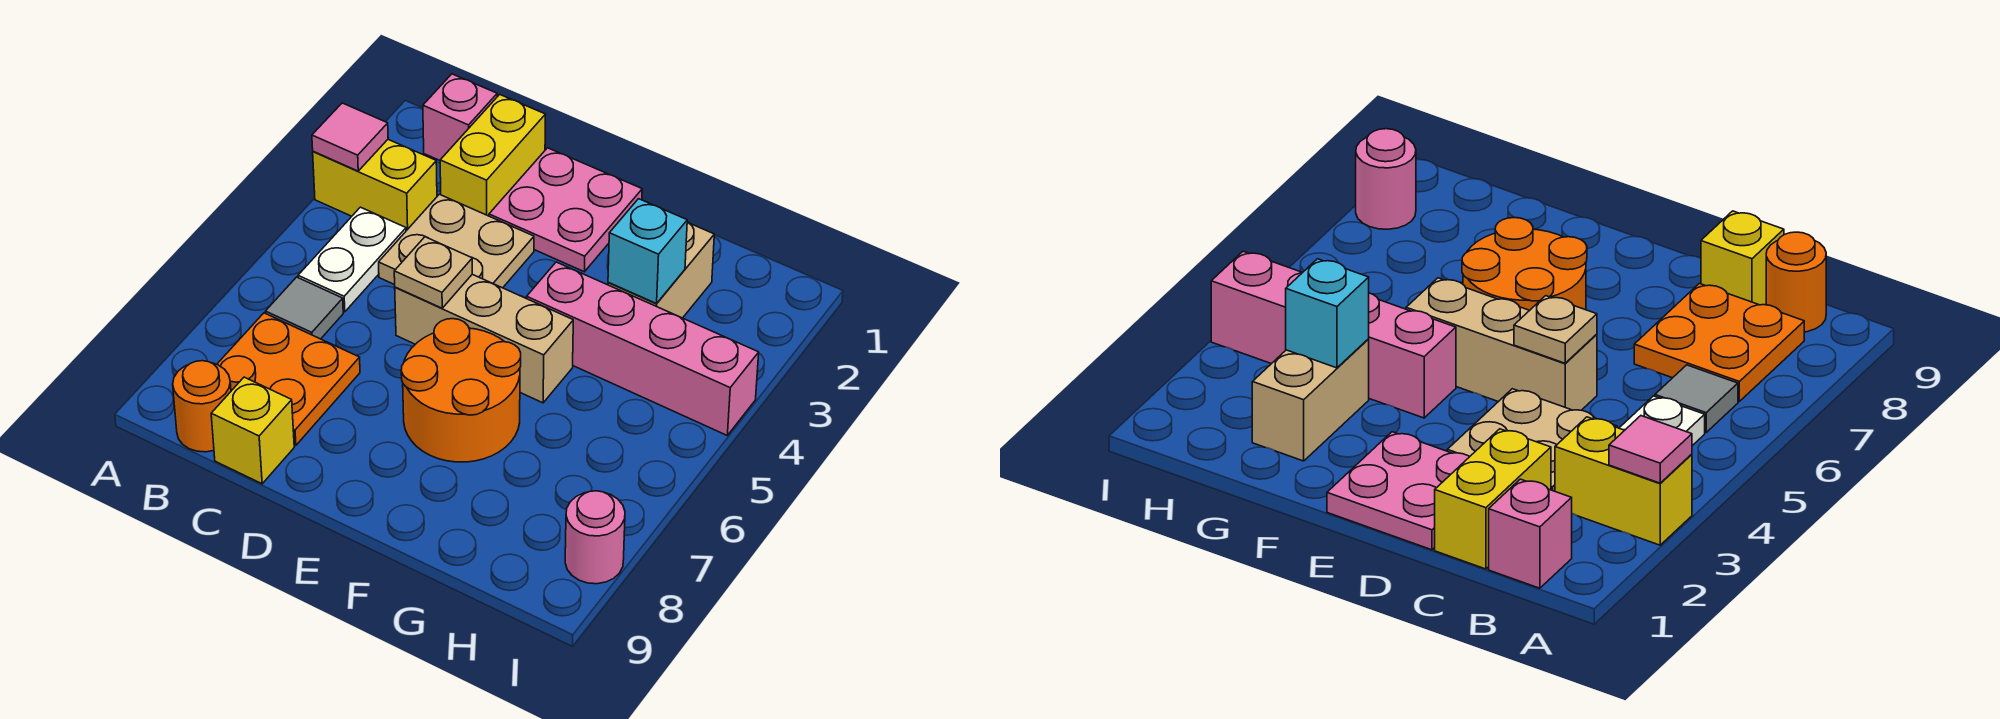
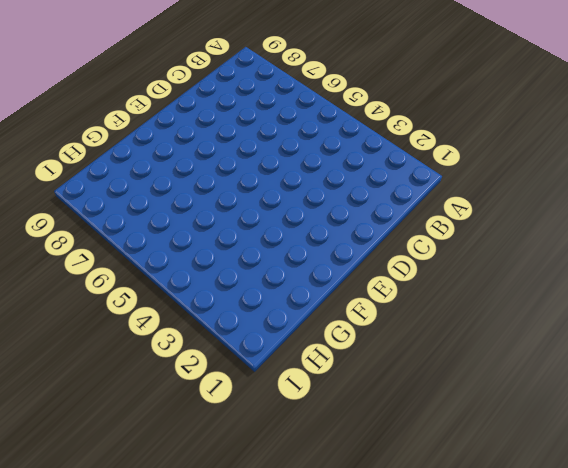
none -> yellow 1x2 brick [313,140,437,231]
none -> pink 1x1 brick [423,74,497,160]
none -> white 1x2 plate [298,207,406,312]

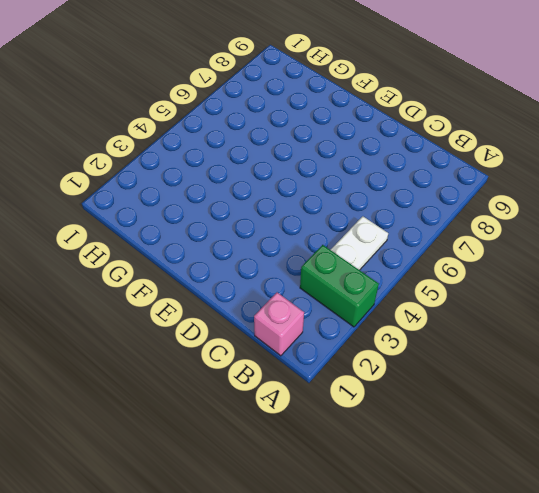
green 1x2 brick [300,245,379,327] -> yellow 1x2 brick [313,140,437,231]
none -> grey 1x1 tile [265,277,343,339]
none -> orange 2x2 plate [217,313,360,445]
none -> orange 1x1 round brick [173,361,231,452]

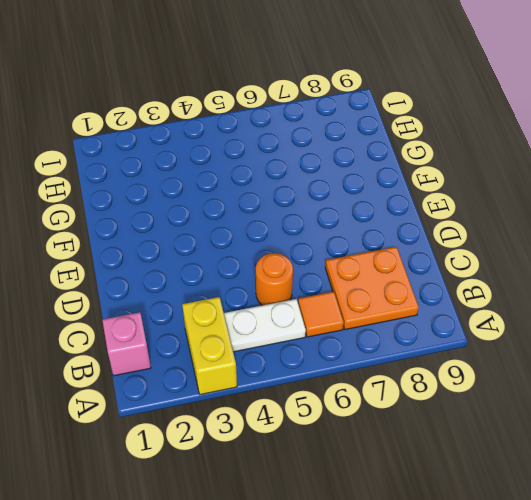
orange 1x1 tile [298,292,344,337] -> grey 1x1 tile [265,277,343,339]
orange 1x1 round brick [256,253,293,305] -> orange 1x1 round brick moved to [173,361,231,452]
none -> yellow 1x2 brick [440,94,546,216]
none -> tan 2x2 plate [379,194,534,288]
none -> yellow 1x1 brick [211,377,294,484]

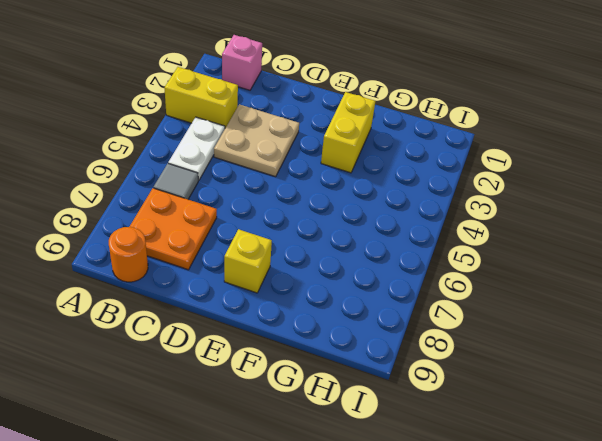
yellow 1x1 brick [224,229,272,293] -> yellow 1x1 brick moved to [211,377,294,484]
yellow 1x2 brick [321,92,375,173] -> yellow 1x2 brick moved to [440,94,546,216]
none -> pink 2x2 plate [489,148,642,272]
none -> tan 1x3 brick [395,274,573,403]
none -> orange 2x2 round brick [401,319,521,462]

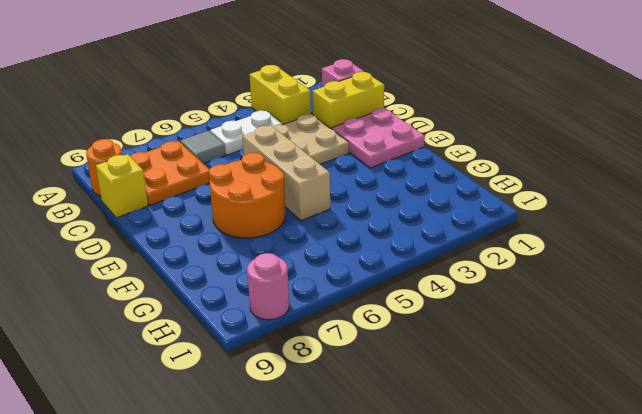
none -> pink 1x4 brick [527,262,759,435]
none -> tan 1x2 brick [608,222,714,318]
none -> pink 1x1 tile [312,103,388,171]

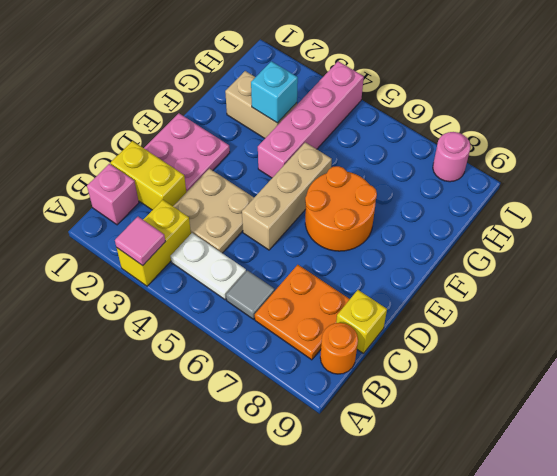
none -> tan 1x1 plate [394,237,472,308]

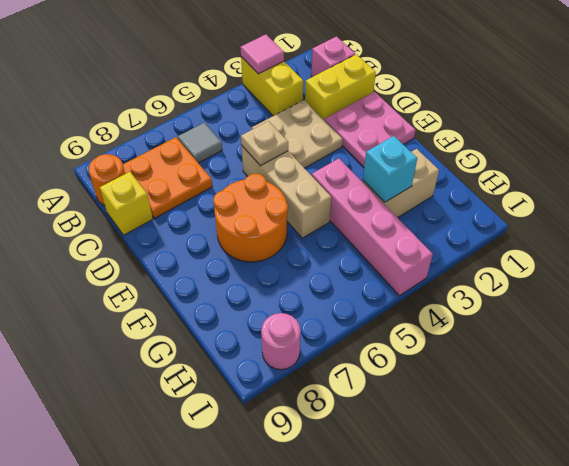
none -> white 1x2 plate [298,207,406,312]

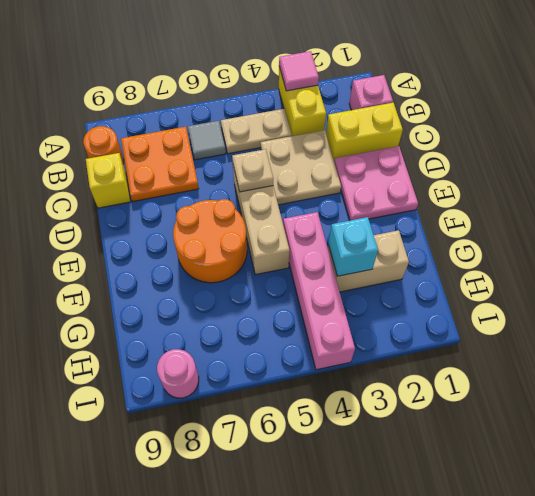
tan 1x2 plate [221,109,292,154] -> white 1x2 plate [298,207,406,312]

